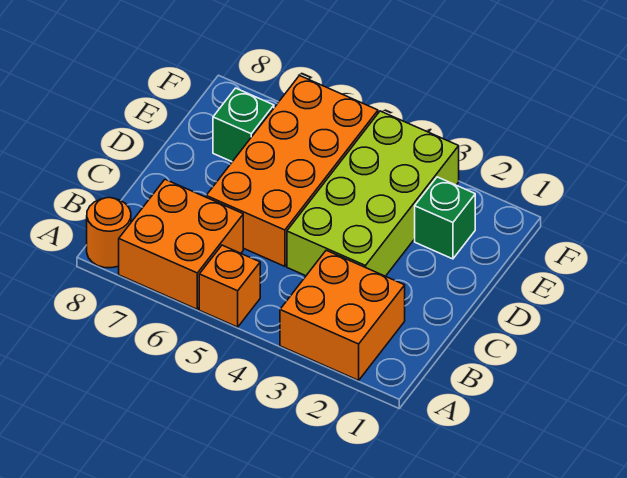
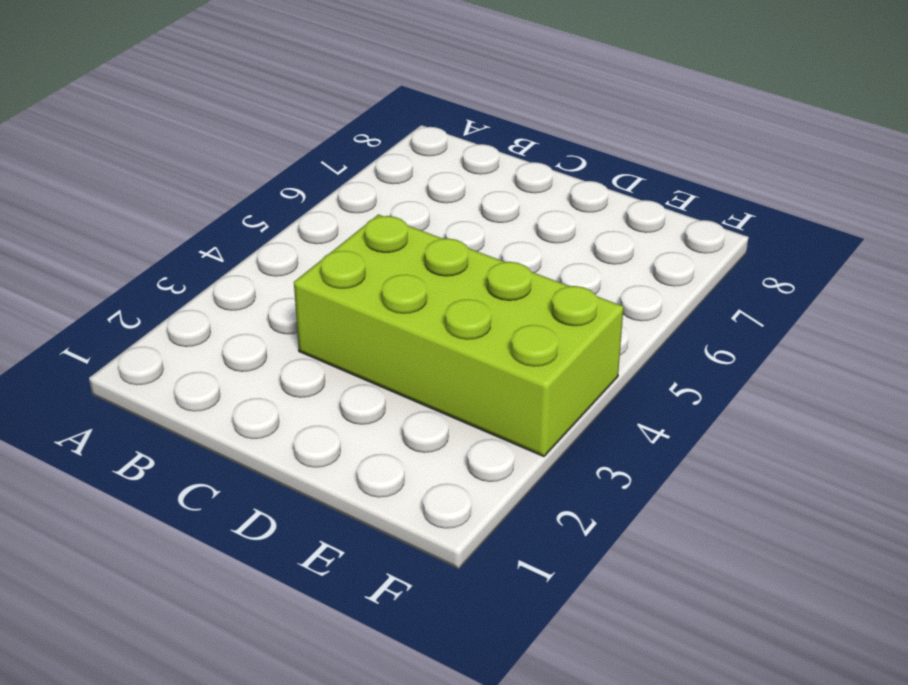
none -> orange 2x2 brick [280,250,405,380]
none -> orange 1x1 brick [199,245,260,327]

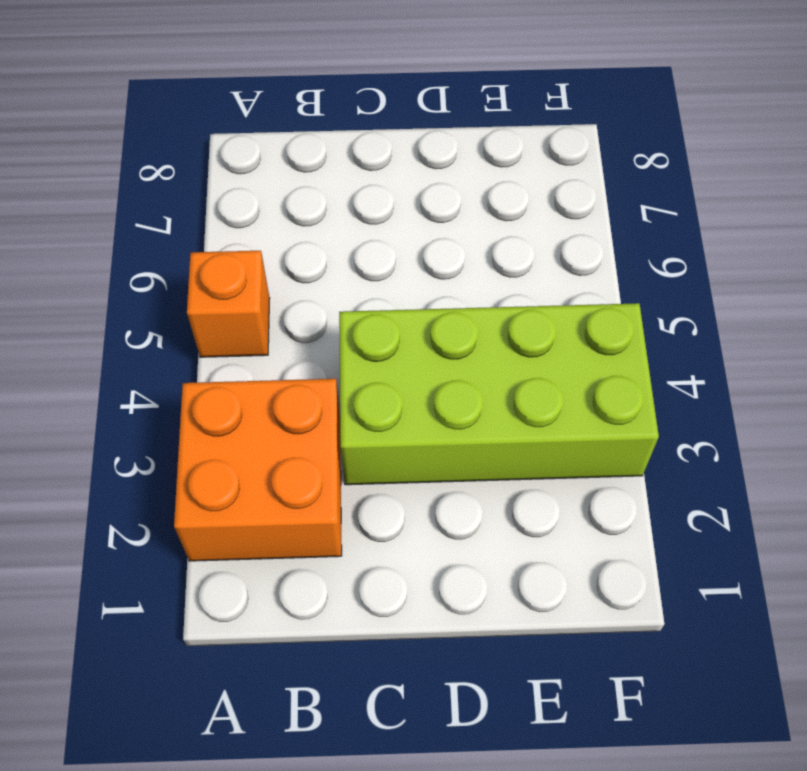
none -> orange 2x2 brick [119,179,243,309]
none -> orange 1x1 round brick [87,198,131,268]

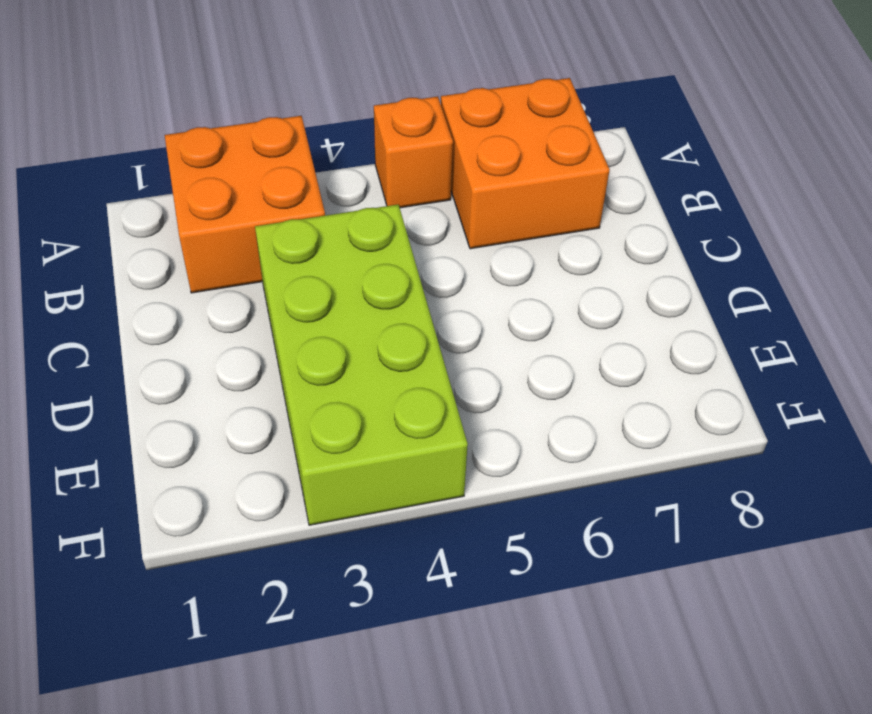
none -> orange 1x1 round brick [87,198,131,268]
none -> orange 2x4 brick [206,76,378,266]

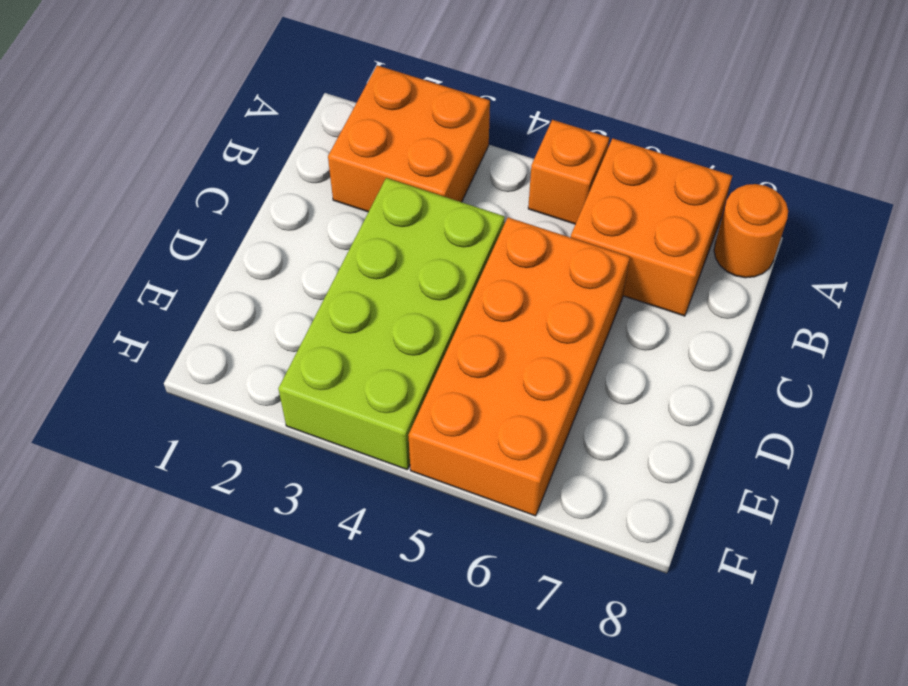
none -> green 1x1 brick [415,177,475,259]
none -> green 1x1 brick [213,88,274,162]

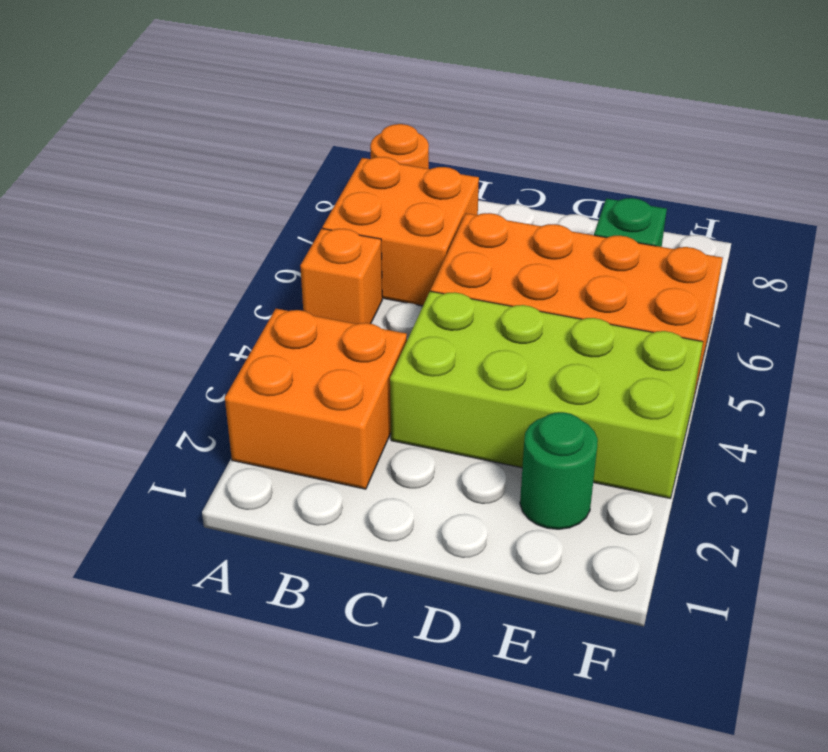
green 1x1 round brick [520,412,598,529] -> green 1x1 brick [415,177,475,259]

